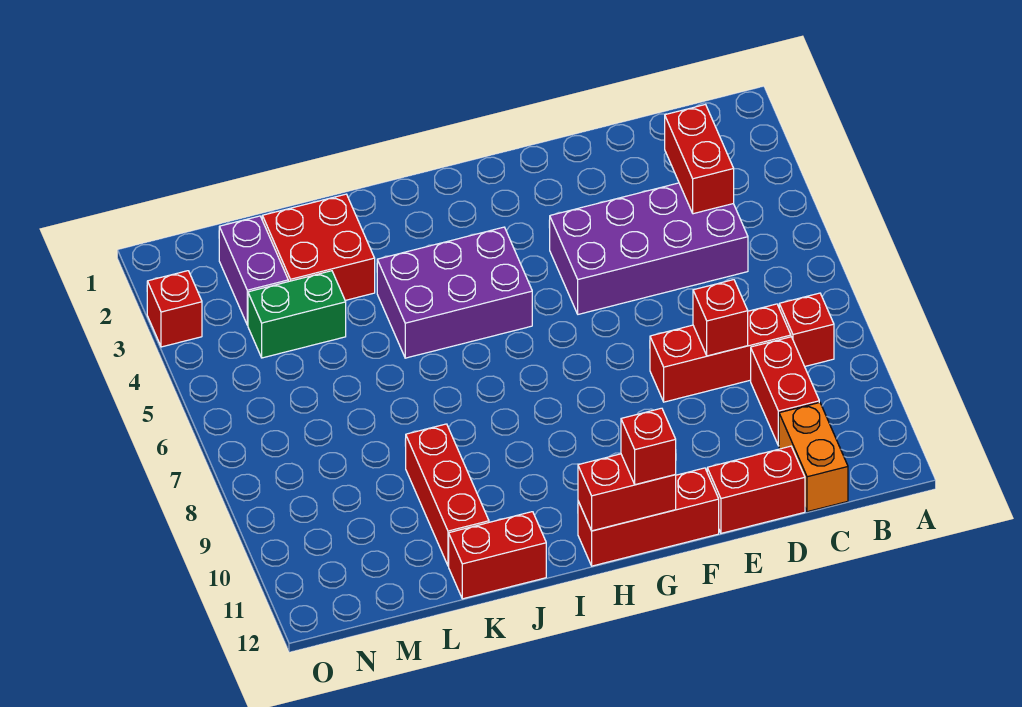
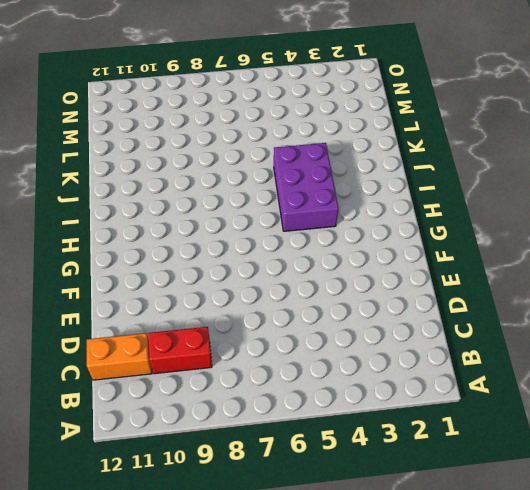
none -> red 1x1 brick [779,293,834,366]
none -> purple 2x4 brick [550,183,748,314]
none -> red 1x3 brick [650,304,791,402]

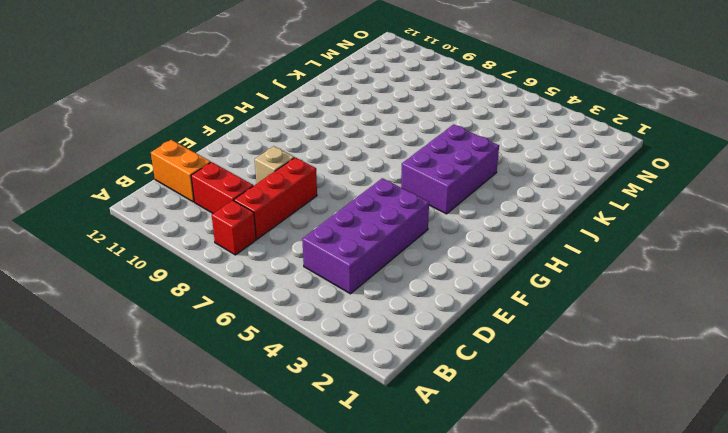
tan 1x1 brick [255,146,294,183] -> none
none -> red 1x2 brick [707,446,805,533]
none -> red 1x3 brick [578,468,719,566]
none -> red 1x2 brick [449,512,546,599]

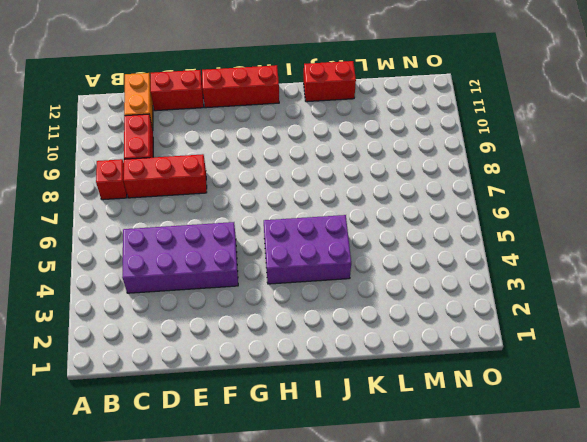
none -> red 2x2 brick [262,194,375,300]
none -> red 1x3 brick [405,424,489,566]
none -> green 1x2 brick [248,271,346,358]

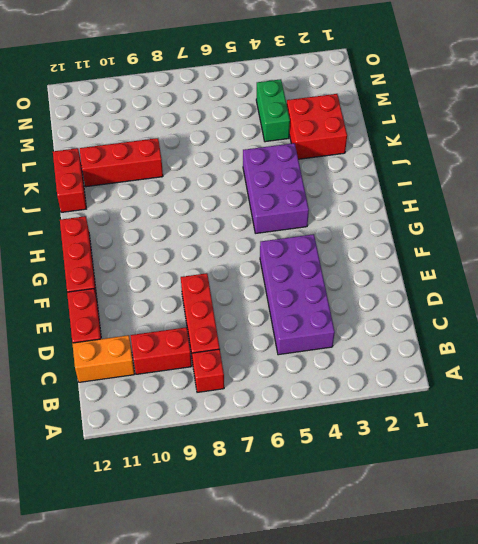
none -> purple 1x2 brick [219,216,288,325]
none -> red 1x1 brick [147,271,202,347]
none -> red 1x2 brick [665,105,734,214]

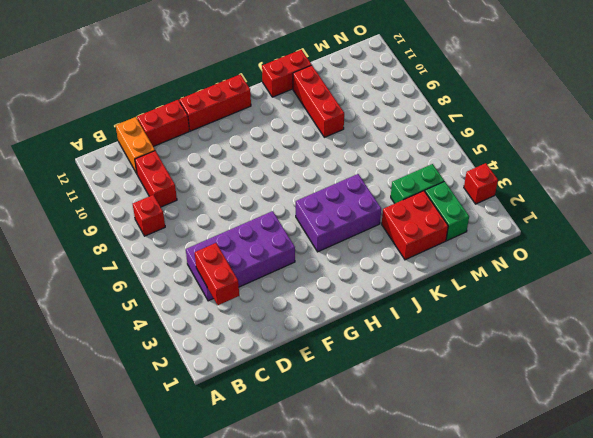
green 1x2 brick [425,181,469,241] -> purple 1x2 brick [219,216,288,325]
none -> red 1x3 brick [650,304,791,402]
none -> red 1x1 brick [693,280,748,356]
none -> red 1x2 brick [578,454,676,531]

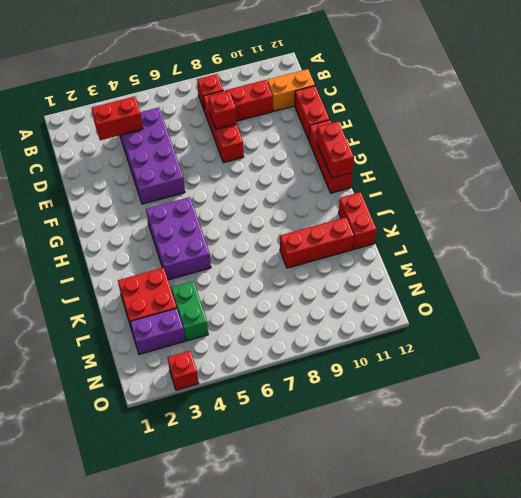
none -> red 1x1 brick [621,408,676,485]

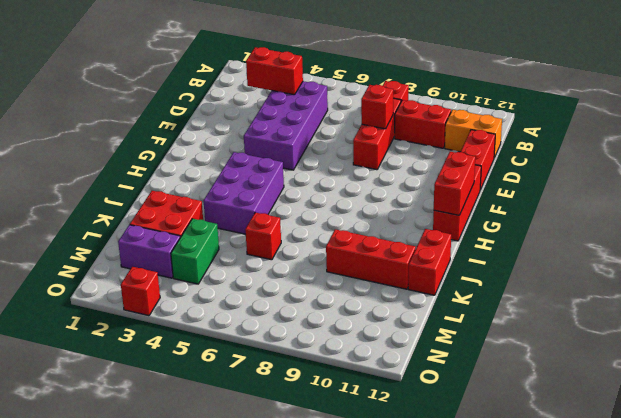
red 1x1 brick [245,212,281,260] -> red 1x1 brick moved to [621,408,676,485]

